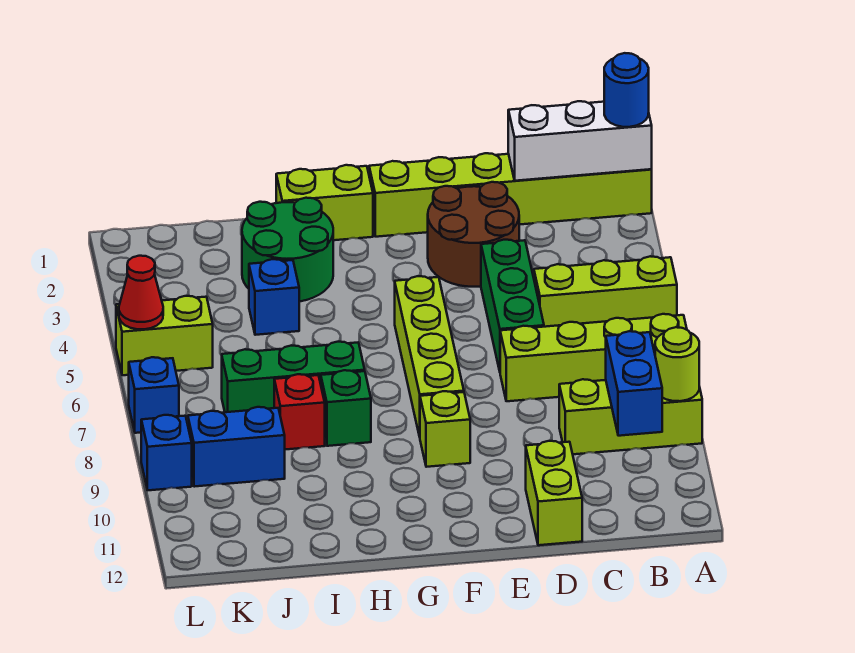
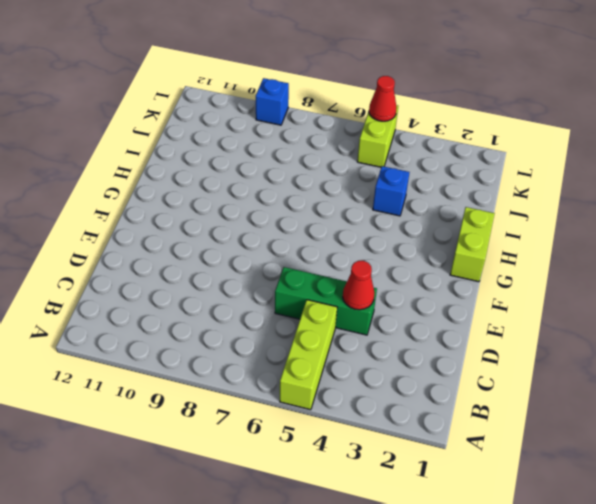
red 1x1 cone [343,261,375,310] -> none
none -> lime 1x6 brick [369,153,652,237]
none -> lime 1x4 brick [500,314,687,401]
none -> lime 1x3 brick [559,379,702,454]

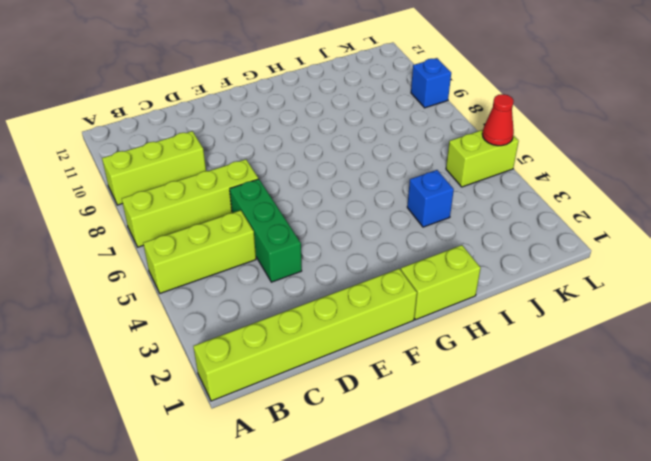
none -> brown 2x2 round brick [428,182,519,287]
none -> lime 1x2 brick [526,441,582,545]
none -> lime 1x4 brick [395,276,464,437]

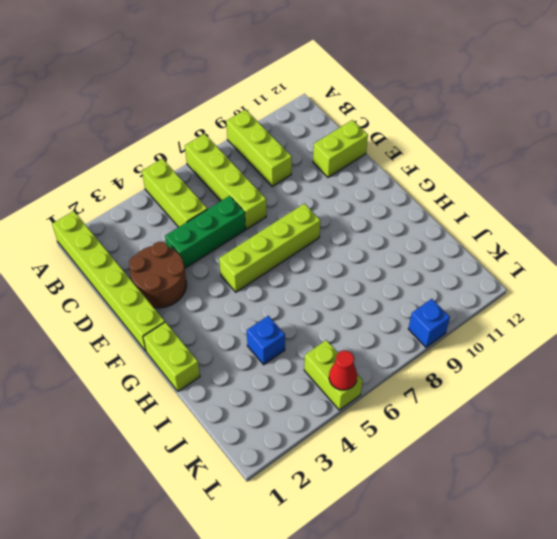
none -> lime 1x1 brick [420,391,470,467]
none -> green 2x2 round brick [242,198,333,302]
none -> green 1x3 brick [222,342,365,412]

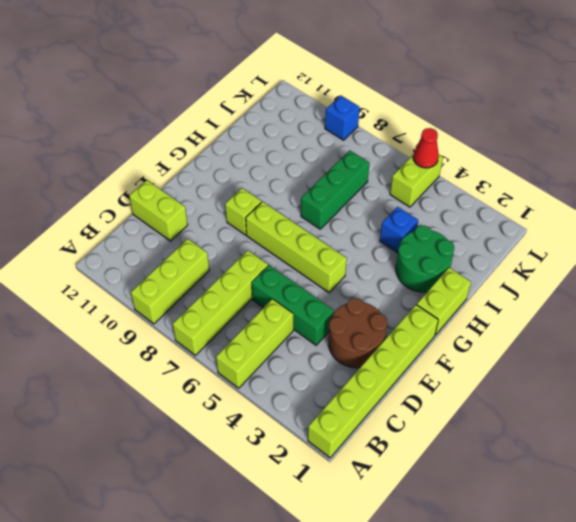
none -> green 1x1 brick [321,370,371,446]
none -> red 1x1 brick [274,374,325,450]
none -> blue 1x2 brick [188,407,285,487]

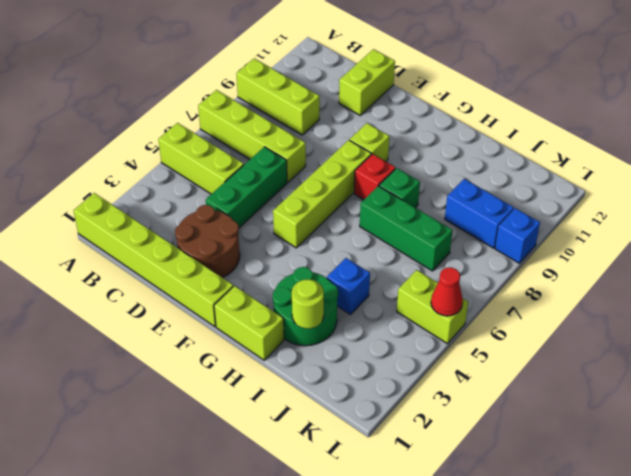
red 1x1 brick [354,154,395,200] -> red 1x1 brick moved to [274,374,325,450]
lime 1x1 round brick [292,279,324,329] -> lime 1x1 round brick moved to [655,327,699,401]
none -> blue 1x1 brick [129,357,179,433]
none -> white 1x3 brick [508,101,652,181]
none -> blue 1x2 brick [606,331,662,436]

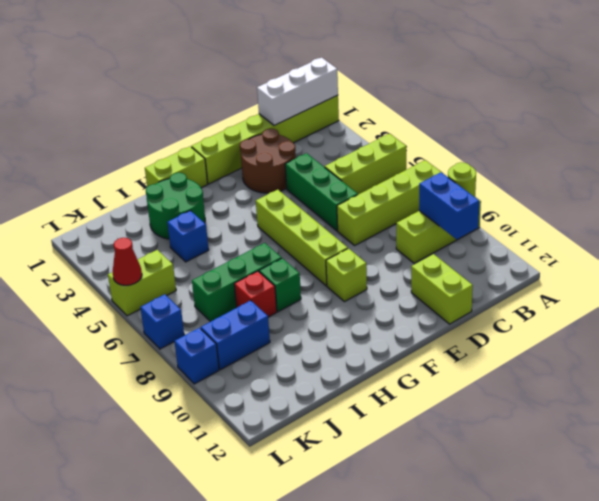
none -> blue 1x1 round brick [604,53,649,127]

